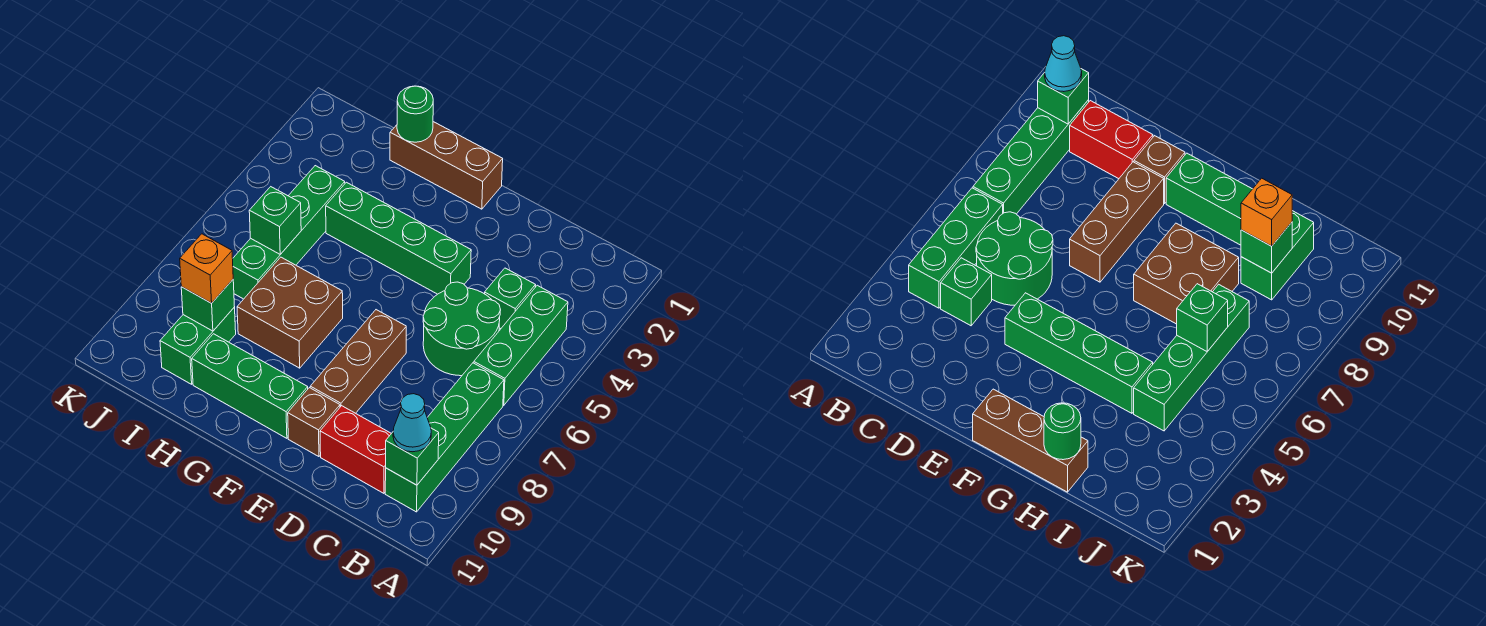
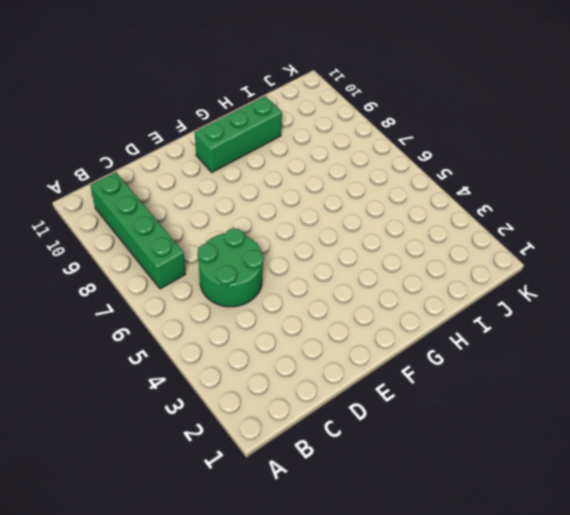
none -> green 1x3 brick [474,285,568,405]
none -> green 1x1 brick [485,268,536,329]
none -> red 1x2 brick [320,406,391,493]

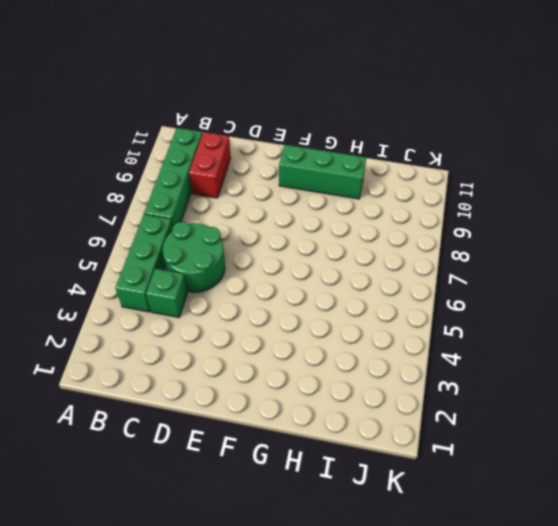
red 1x2 brick [189,132,231,198] -> red 1x2 brick turned to [320,406,391,493]
none -> green 1x4 brick [326,182,471,294]
none -> brown 1x3 brick [310,310,406,413]
none -> brown 1x1 brick [288,388,340,457]

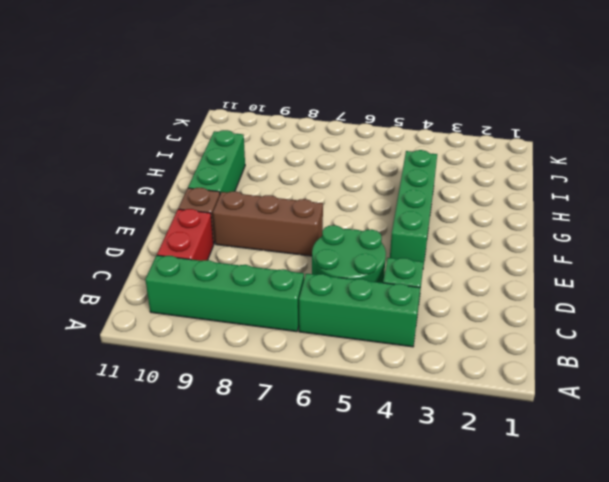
none -> brown 1x3 brick [390,122,503,209]
none -> brown 2x2 brick [237,257,343,368]
none -> green 1x4 brick [233,166,345,299]

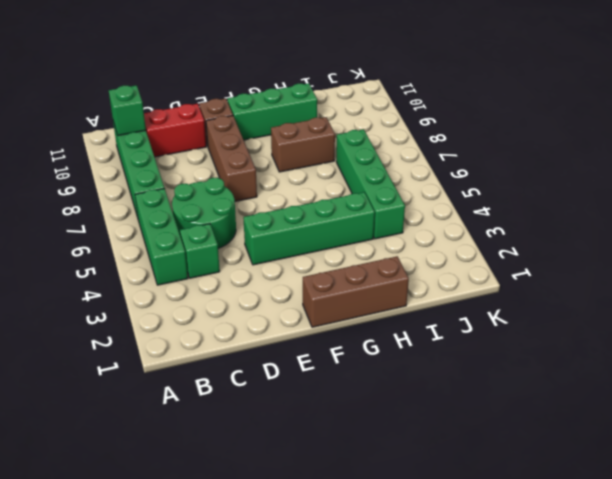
brown 1x2 brick [271,117,335,172] -> brown 2x2 brick [237,257,343,368]
none -> green 1x2 brick [160,307,236,384]
none -> green 1x1 round brick [397,86,433,142]
none -> green 1x1 brick [249,187,301,254]

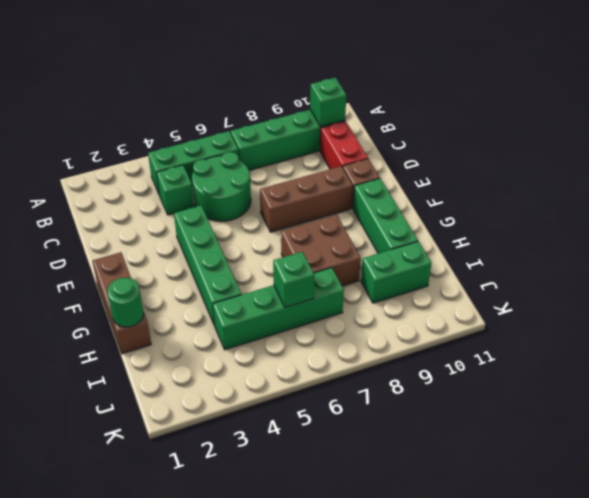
none -> green 1x1 brick [181,280,234,331]
none -> cyan 1x1 cone [393,394,431,452]
none -> orange 1x1 brick [180,234,233,303]

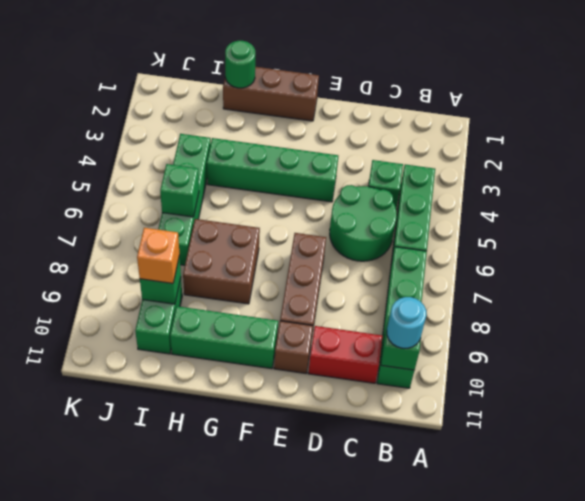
cyan 1x1 round brick [387,297,427,348] -> cyan 1x1 cone [393,394,431,452]

